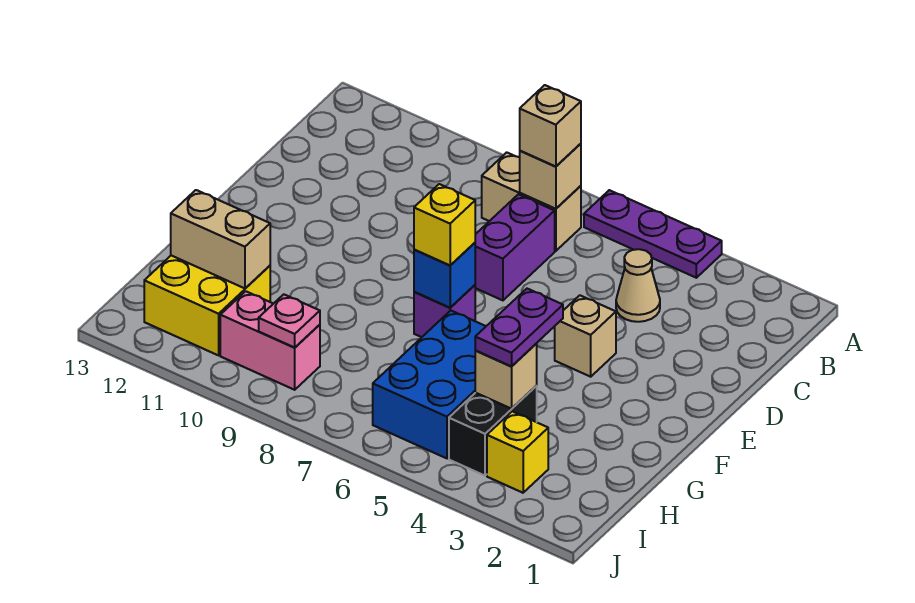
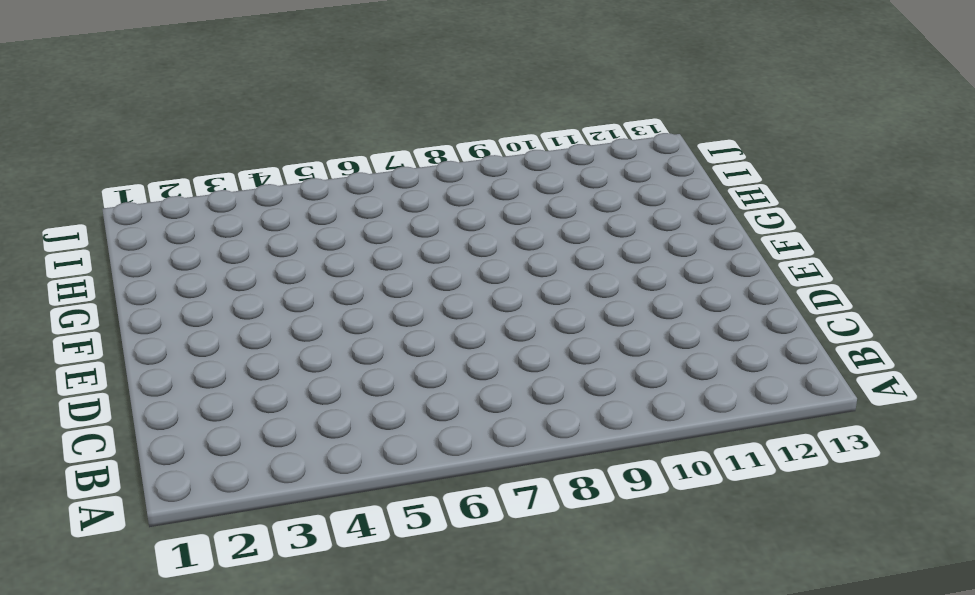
none -> purple 1x3 plate [584,190,722,278]
none -> tan 1x2 brick [482,152,581,251]
none -> tan 1x1 cone [616,249,660,322]

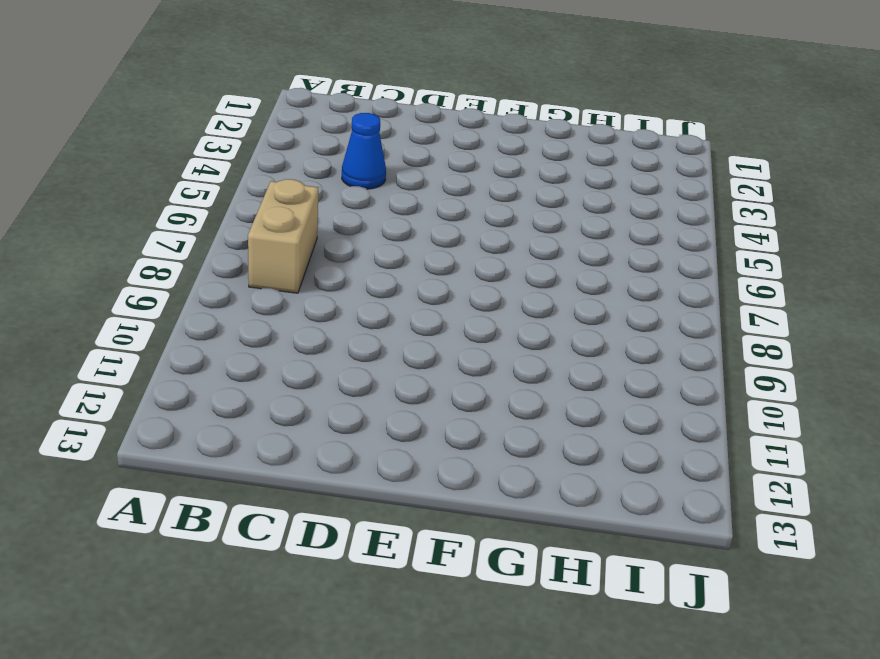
blue 1x1 cone [342,113,386,189] -> tan 1x1 cone [616,249,660,322]
none -> purple 1x3 plate [584,190,722,278]
none -> purple 1x2 brick [475,194,555,300]
none -> tan 1x1 brick [555,295,616,377]

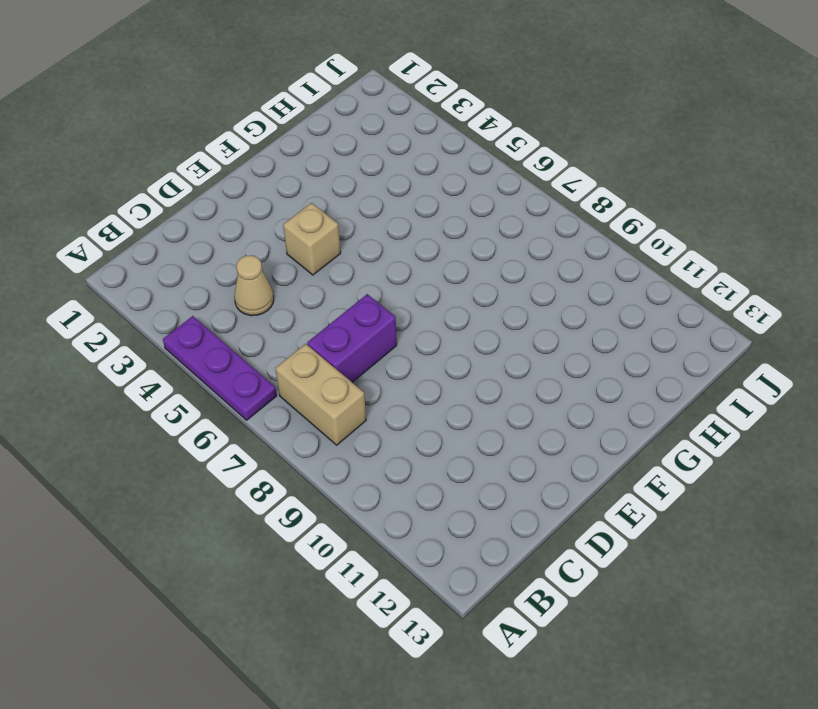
none -> purple 1x1 brick [414,285,475,337]
none -> blue 2x3 brick [373,310,486,458]
none -> black 1x2 brick [449,386,537,476]

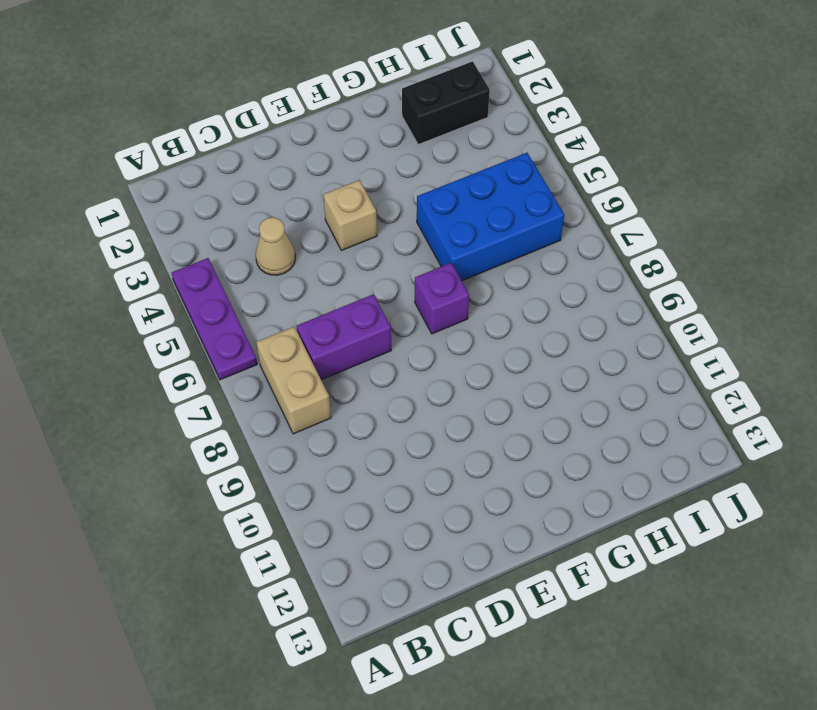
black 1x2 brick [402,61,490,145] -> black 1x2 brick moved to [449,386,537,476]
none -> yellow 2x2 brick [144,256,270,355]
none -> yellow 1x1 brick [487,411,548,493]
none -> pink 1x2 brick [220,291,320,390]

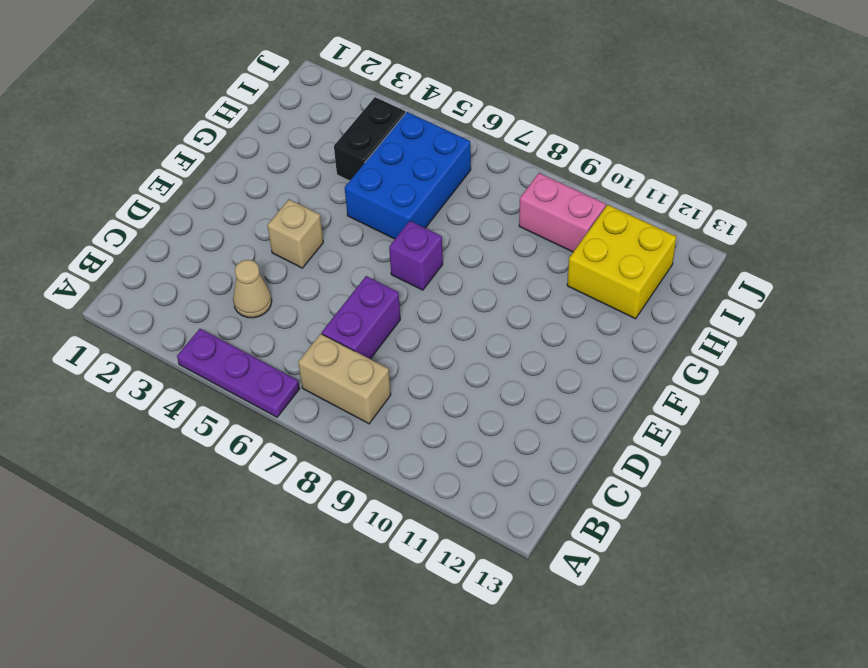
none -> yellow 1x1 brick [487,411,548,493]
none -> tan 1x1 brick [520,144,581,209]
none -> blue 1x1 brick [414,243,475,308]

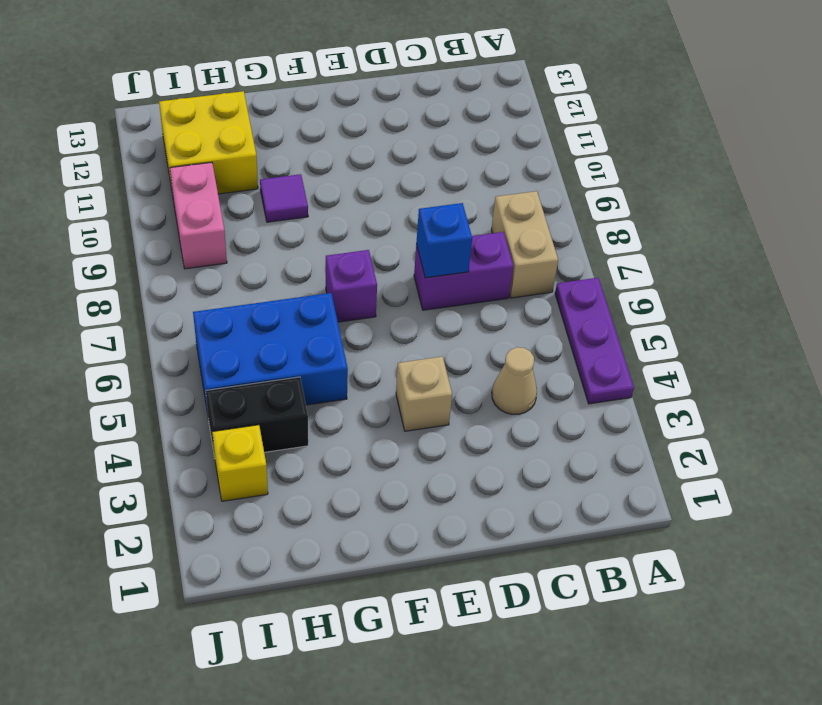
blue 1x1 brick [416,203,472,278] -> blue 1x1 brick moved to [414,243,475,308]
purple 1x1 tile [260,174,308,222] -> none
none -> tan 1x1 brick [520,144,581,209]
none -> tan 1x1 brick [475,344,537,409]
none -> tan 1x2 brick [171,190,270,288]

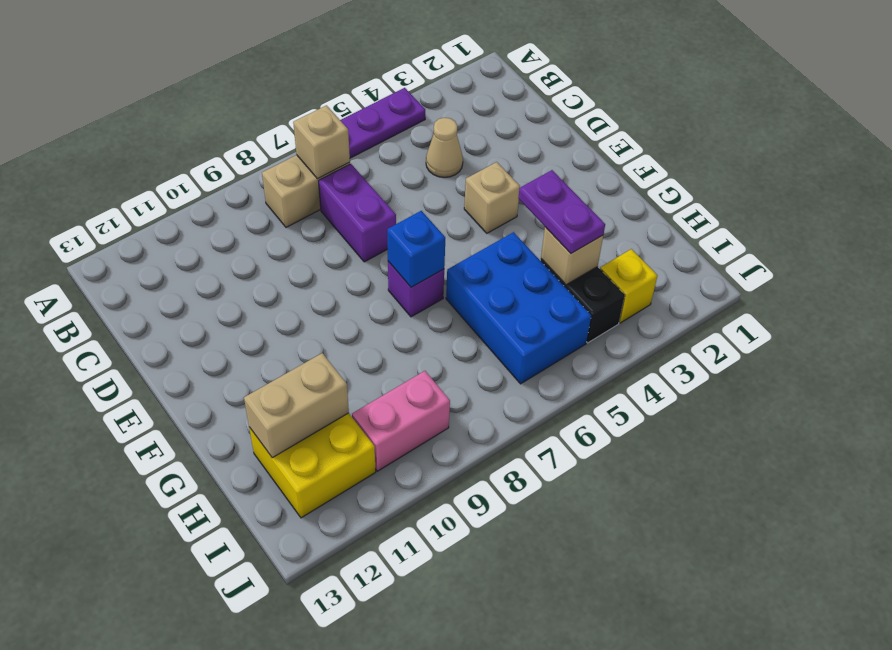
none -> pink 1x1 plate [259,294,320,347]
none -> tan 1x1 brick [520,85,581,167]
none -> yellow 1x1 brick [414,184,475,265]

